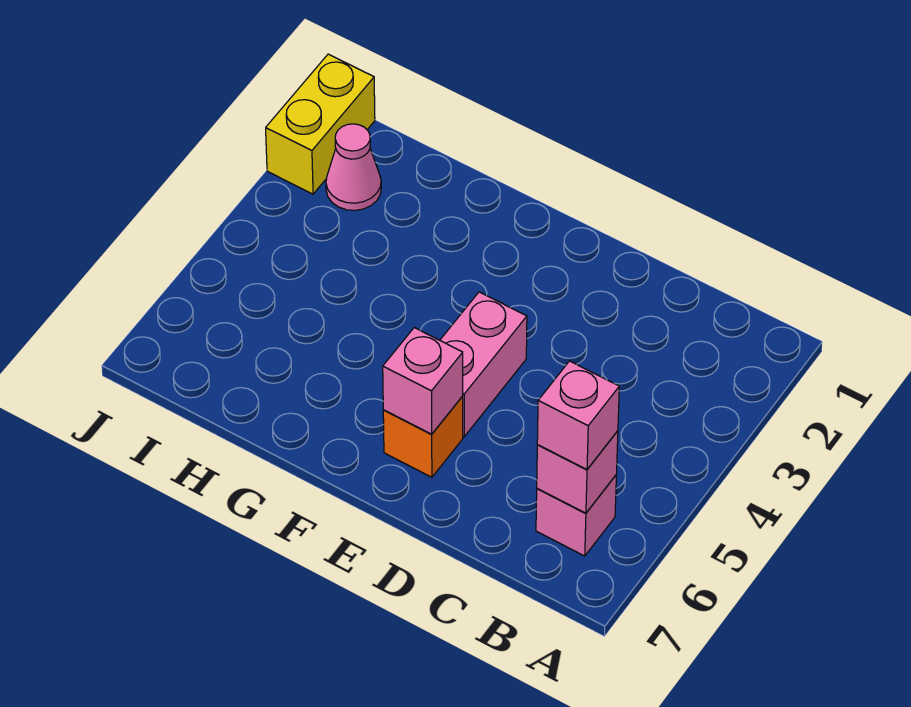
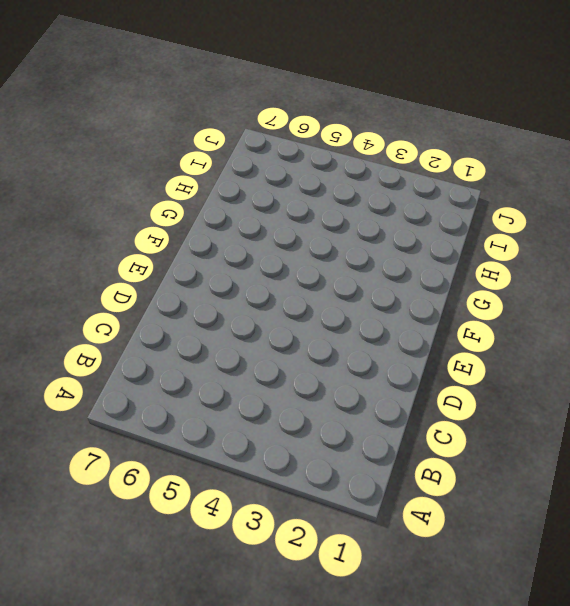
none -> pink 1x1 brick [536,475,616,556]
none -> pink 1x2 brick [440,292,527,437]

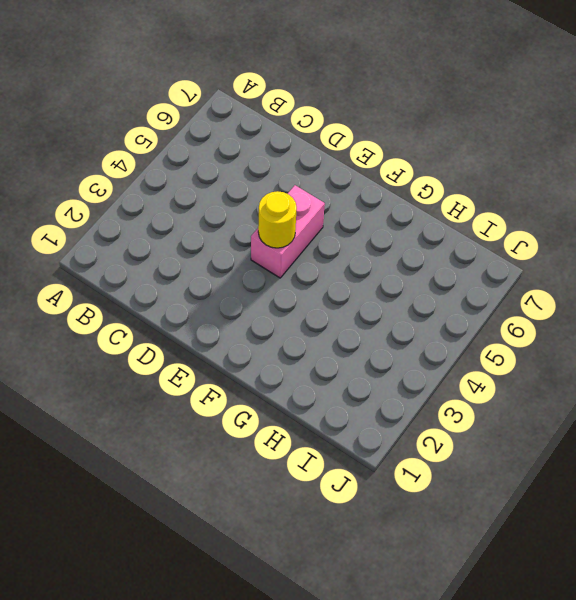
yellow 1x1 round brick [258,191,297,248] -> none
none -> pink 1x1 brick [536,475,616,556]
none -> orange 1x1 brick [383,396,463,477]

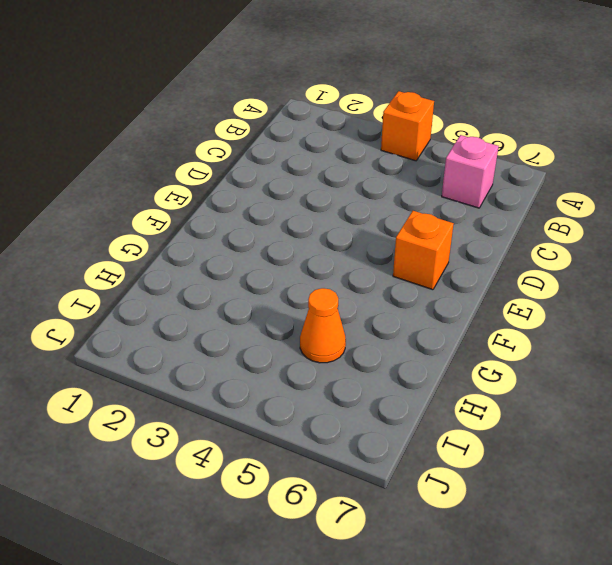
orange 1x1 brick [381,91,434,161] -> none
orange 1x1 cone [300,288,346,363] -> none
none -> pink 1x2 brick [440,292,527,437]
none -> pink 1x1 cone [326,124,381,210]

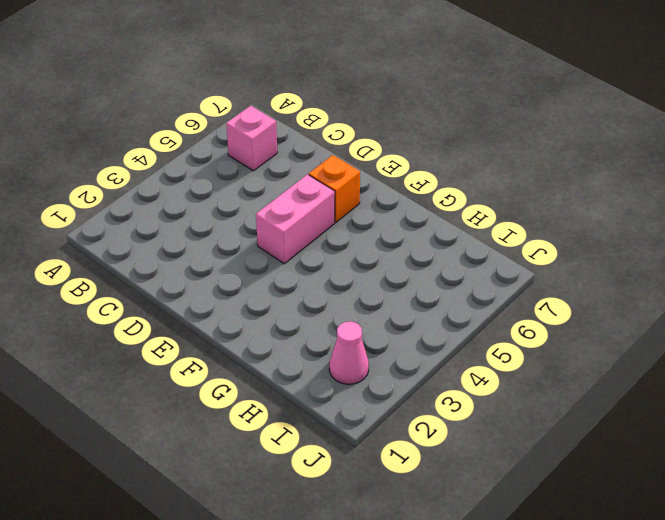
none -> yellow 1x2 brick [266,54,375,194]
none -> pink 1x1 brick [537,431,618,513]

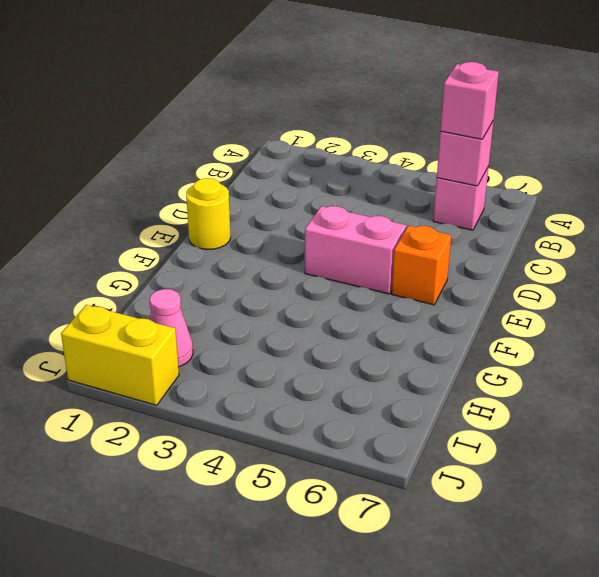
yellow 1x1 round brick [186,178,231,250] -> none
none -> pink 1x1 brick [383,328,463,434]

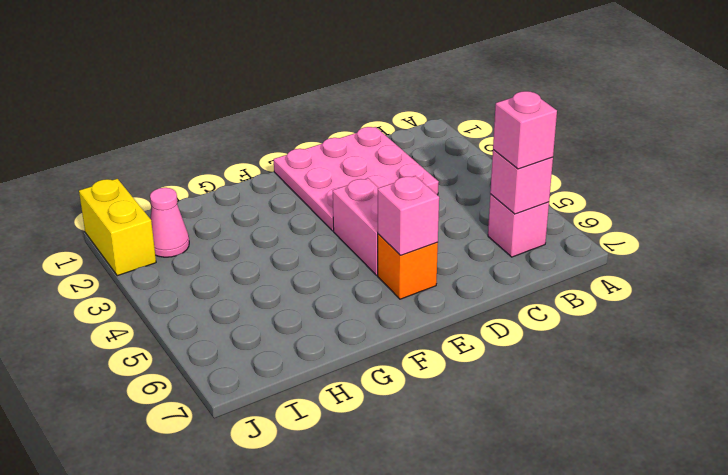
pink 3x3 plate [274,127,439,231] -> none

